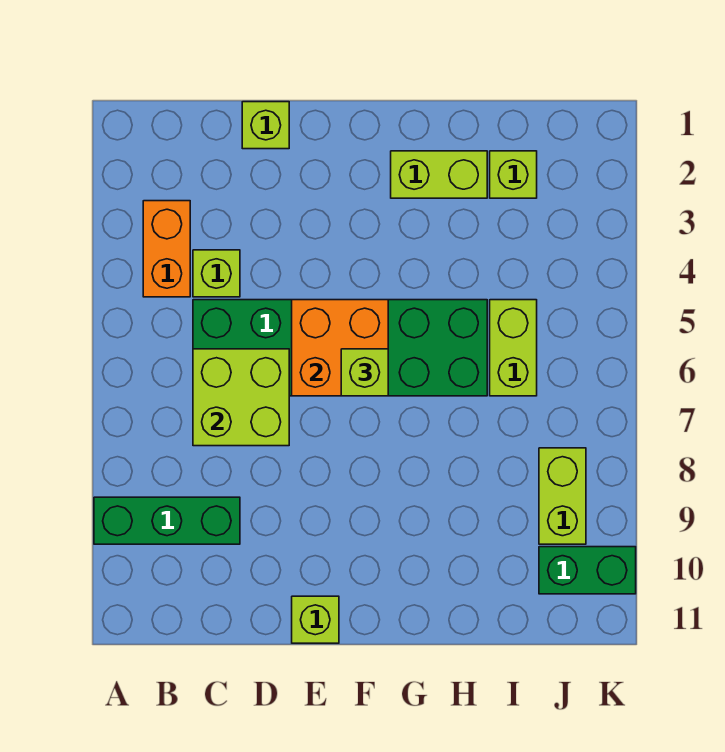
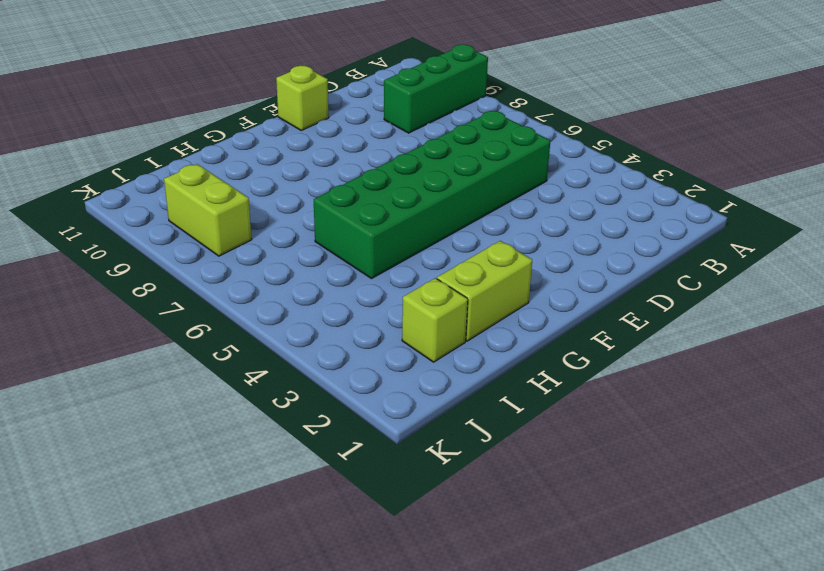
none -> orange 1x2 brick [143,201,190,297]
none -> lime 1x1 brick [193,250,240,297]
none -> lime 1x1 brick [242,102,289,149]

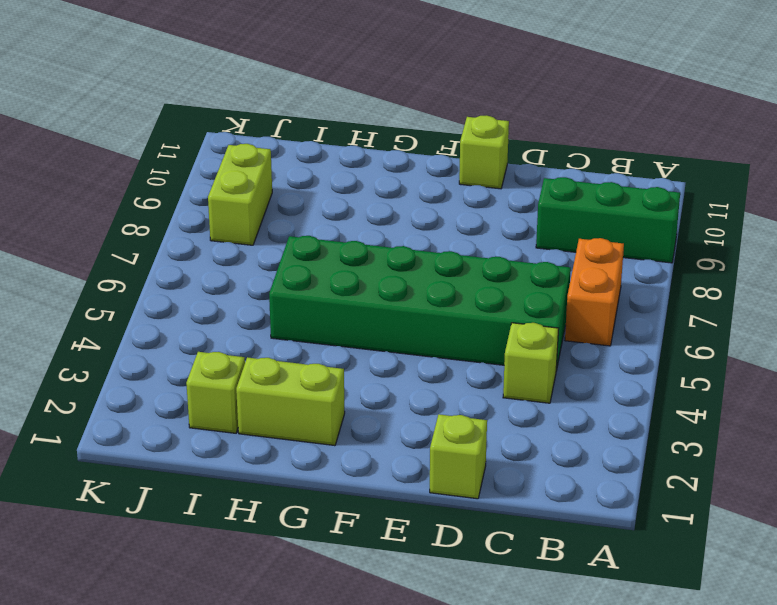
orange 1x2 brick [565,238,624,346] -> orange 1x2 brick moved to [143,201,190,297]
none -> lime 1x2 brick [490,300,537,396]
none -> green 1x2 brick [539,547,636,594]
none -> lime 2x2 brick [193,349,289,446]

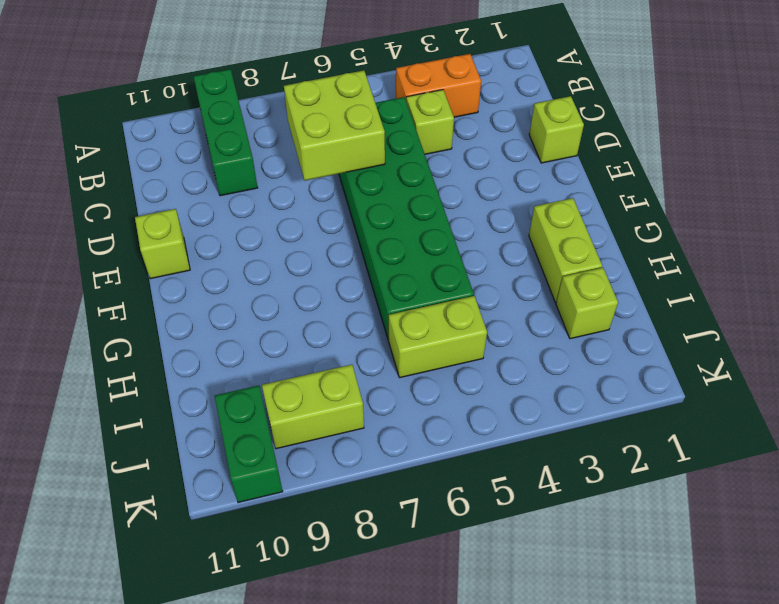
none -> orange 2x2 brick [292,300,388,396]
none -> lime 1x1 brick [341,349,388,396]

